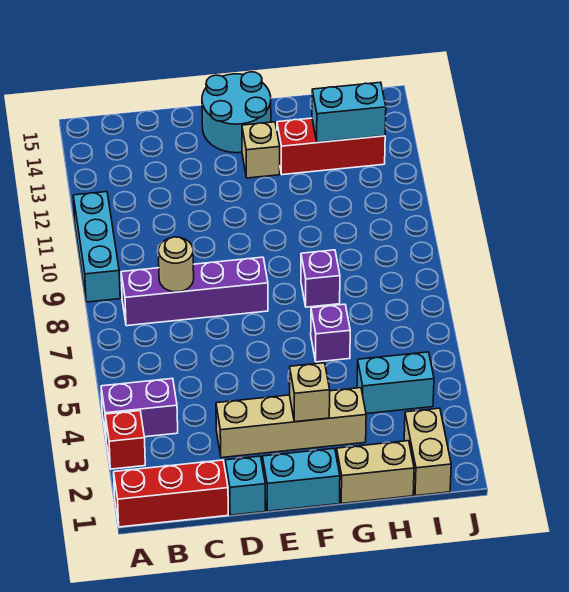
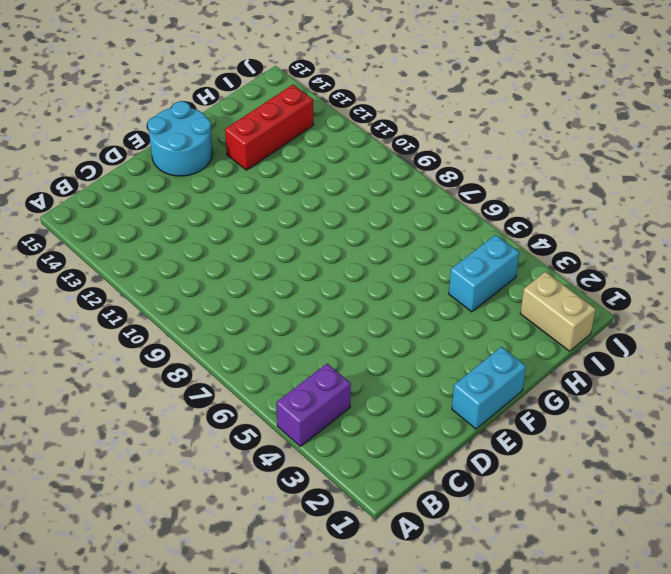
none -> red 1x3 brick [114,460,228,527]
none -> red 1x1 brick [105,411,145,469]
none -> cyan 1x3 brick [73,192,120,302]

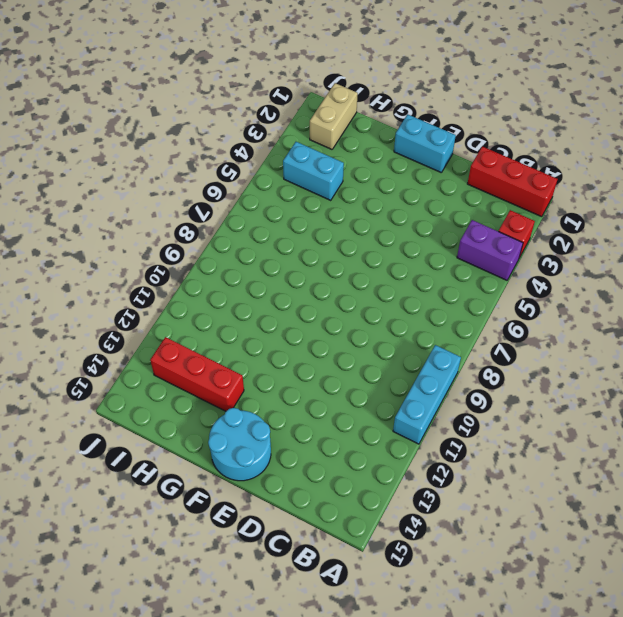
none -> purple 1x4 brick [121,257,268,326]
none -> cyan 1x1 brick [225,456,266,515]
none -> tan 1x4 brick [216,388,366,458]

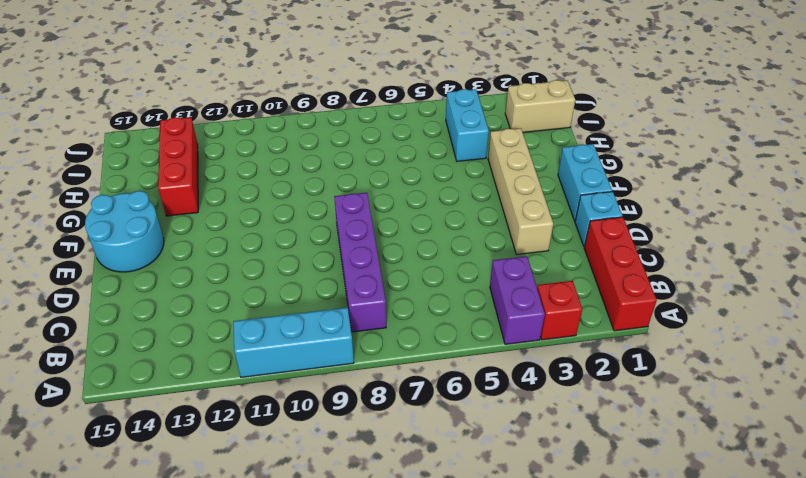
none -> tan 1x1 brick [242,122,280,178]
none -> tan 1x2 brick [337,441,414,503]
none -> purple 1x1 brick [311,304,350,362]

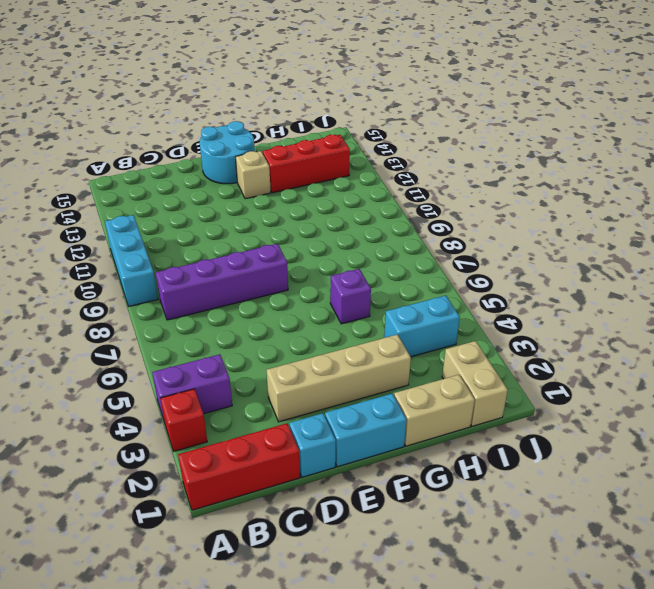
none -> purple 1x1 brick [301,250,340,307]
none -> tan 1x1 round brick [158,237,194,292]
none -> tan 1x1 brick [290,363,330,422]

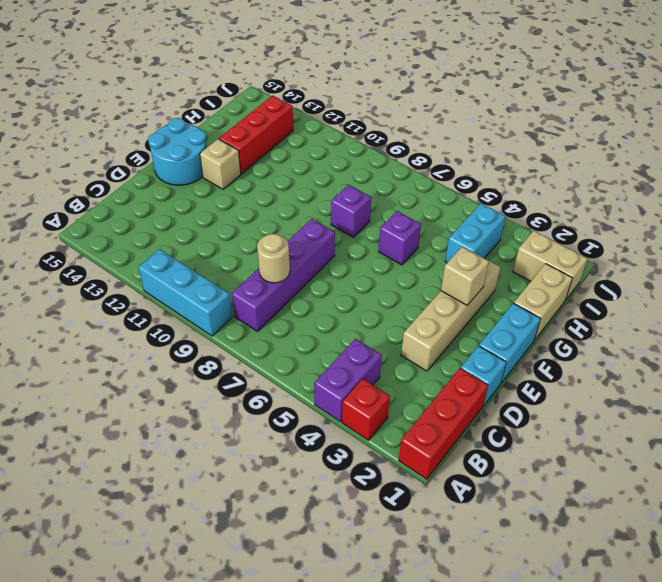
none -> cyan 1x2 brick [312,82,386,142]

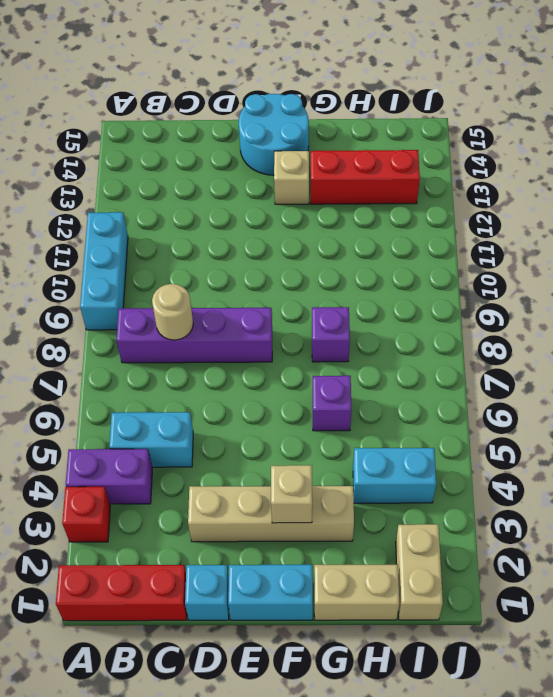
cyan 1x2 brick [109,412,193,467] -> cyan 1x2 brick moved to [312,82,386,142]

